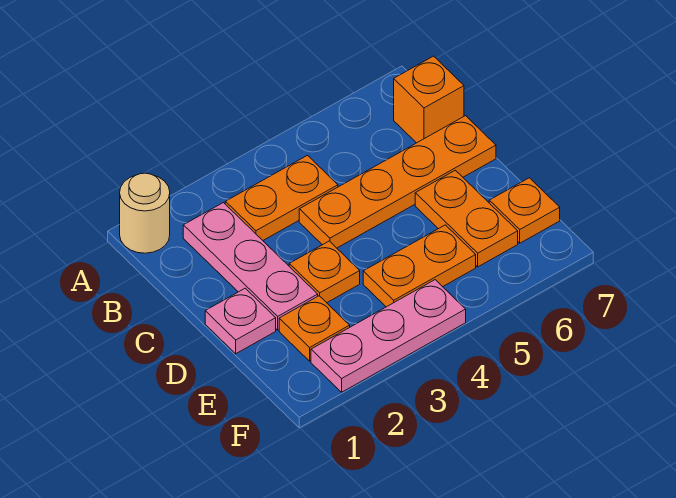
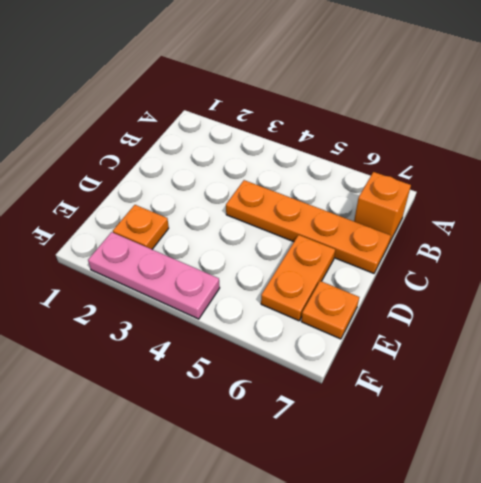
none -> tan 1x1 round brick [120,173,170,253]
none -> pink 1x3 plate [183,203,318,330]
none -> orange 1x2 plate [225,155,338,240]

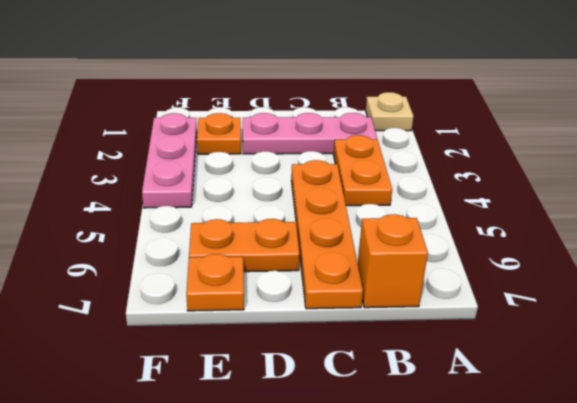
tan 1x1 plate [366,92,414,131] -> tan 1x1 round brick [120,173,170,253]
none -> pink 1x1 plate [205,288,276,354]
none -> orange 1x1 plate [289,241,360,303]
none -> orange 1x2 plate [363,225,476,307]

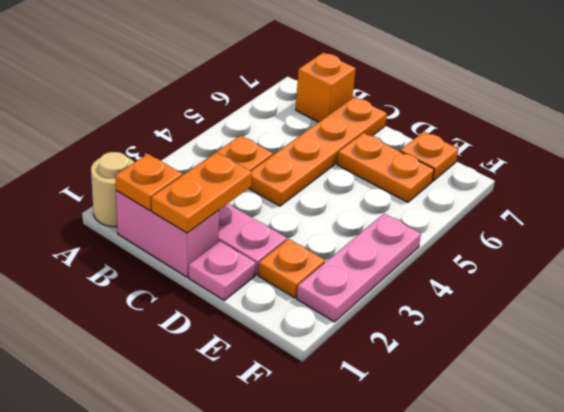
pink 1x2 brick [116,190,219,277] -> none
orange 1x1 plate [115,154,182,210] -> orange 1x1 plate moved to [289,241,360,303]
orange 1x2 plate [152,152,252,233] -> orange 1x2 plate moved to [363,225,476,307]

